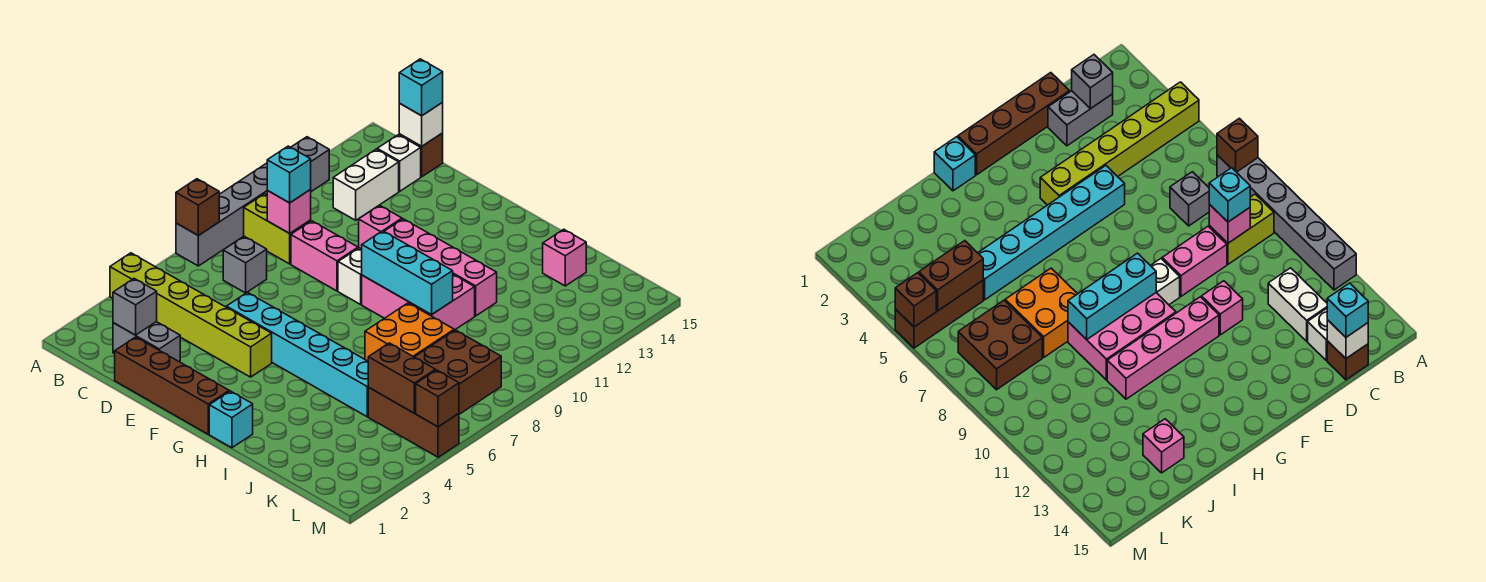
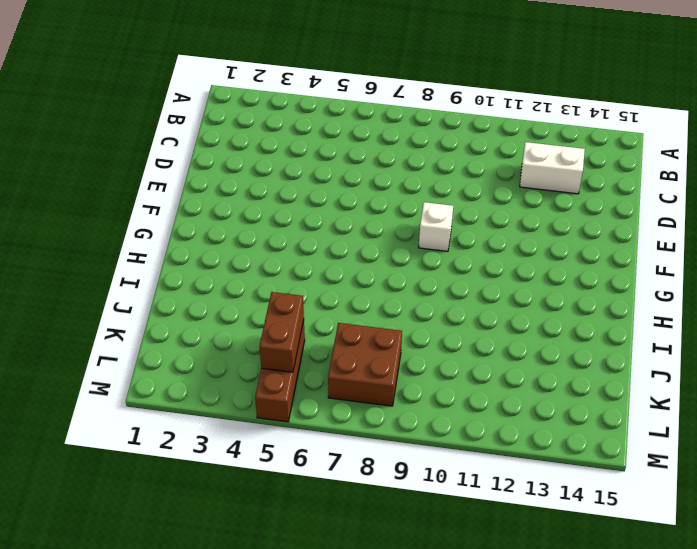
none -> lime 1x6 brick [110,253,272,377]
none -> grey 1x6 brick [176,137,329,266]
none -> lime 1x2 brick [244,194,311,264]

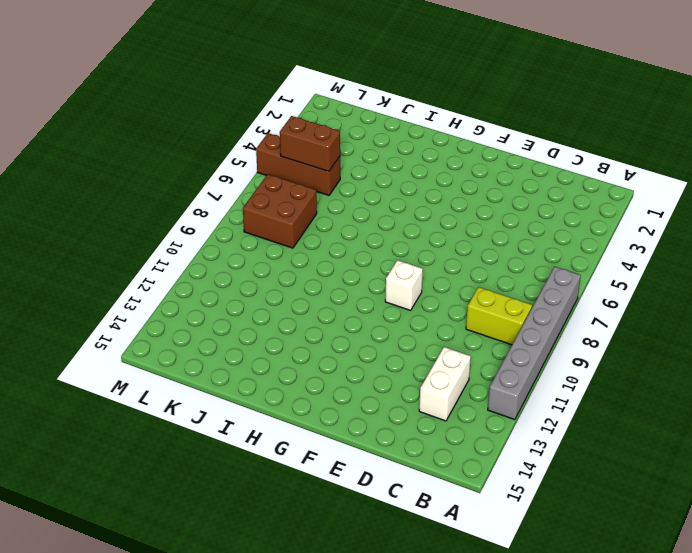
none -> lime 1x6 brick [110,253,272,377]
none -> grey 1x2 brick [113,322,180,362]
none -> grey 1x1 brick [223,236,267,293]

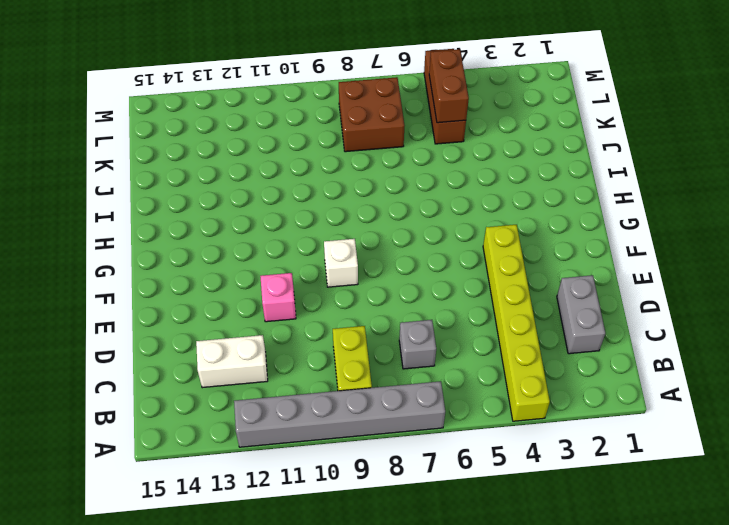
none -> white 1x1 brick [377,135,421,191]
none -> brown 1x1 brick [399,133,443,177]
none -> brown 1x4 brick [115,337,229,434]

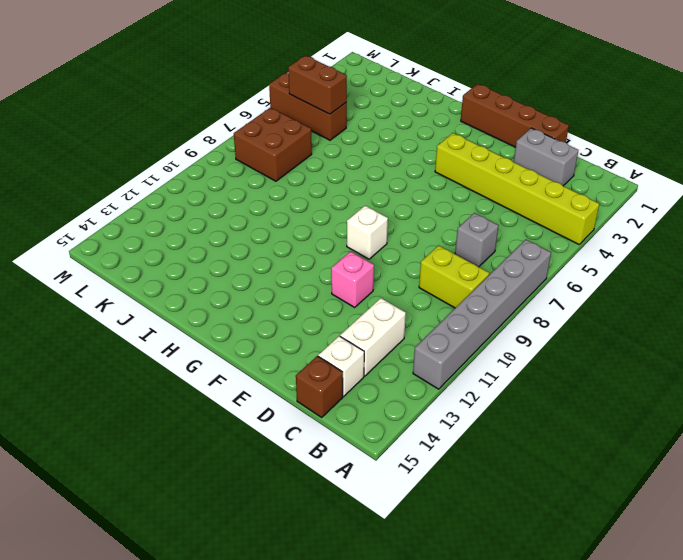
none -> pink 1x2 brick [291,221,358,291]
none -> cyan 1x6 brick [226,292,369,417]
none -> pink 1x4 brick [384,219,497,316]

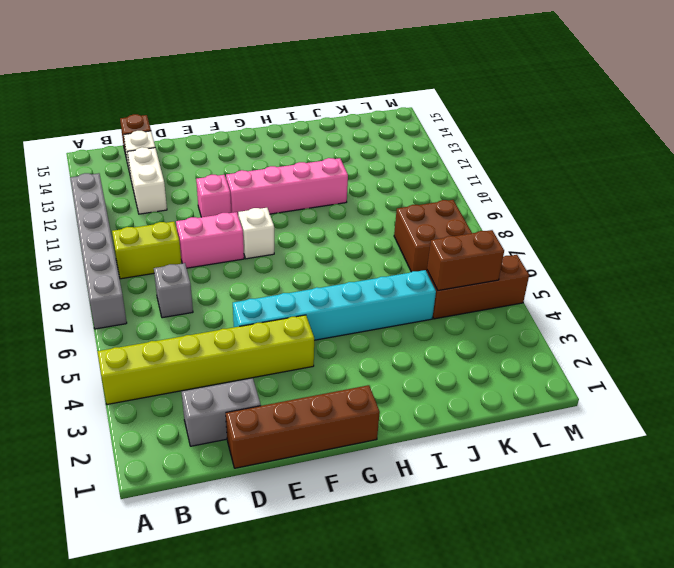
none -> pink 2x3 brick [362,275,475,330]
none -> cyan 1x1 brick [209,391,253,448]
none -> orange 2x2 brick [365,303,454,361]

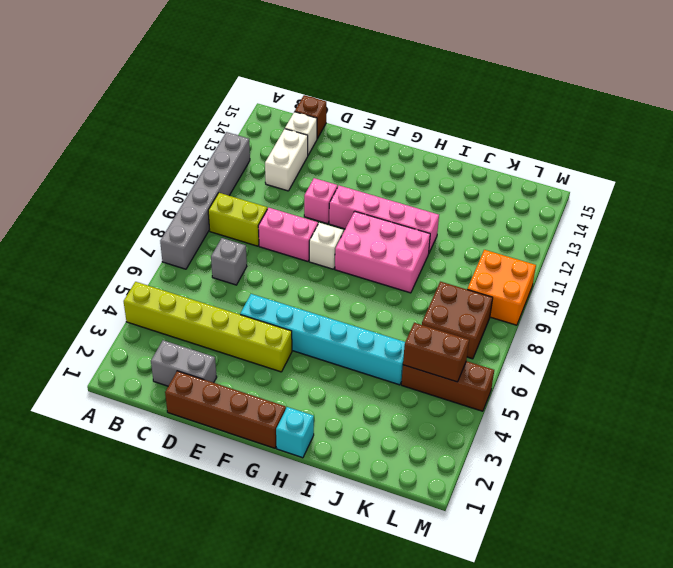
orange 2x2 brick [467,250,536,325] -> orange 2x2 brick moved to [365,303,454,361]
none -> pink 1x1 brick [543,229,586,286]
none -> brown 1x1 brick [176,179,219,236]
none -> grey 1x1 brick [113,279,157,335]

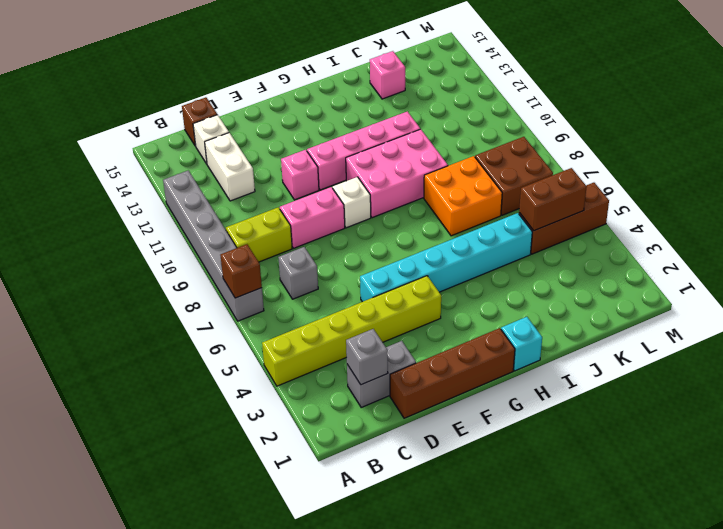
none -> pink 1x1 brick [267,190,311,233]
none -> white 1x1 brick [399,103,443,146]
none -> cyan 1x3 brick [362,231,453,315]

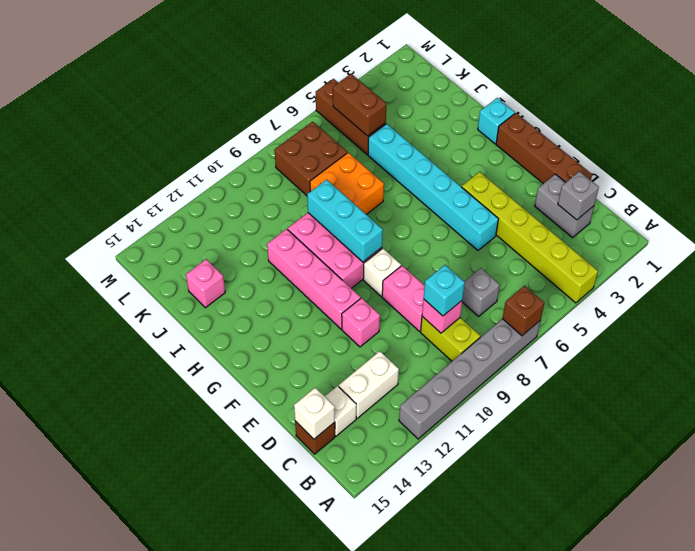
none -> brown 1x1 brick [416,370,459,427]
none -> cyan 1x1 brick [399,59,443,116]

